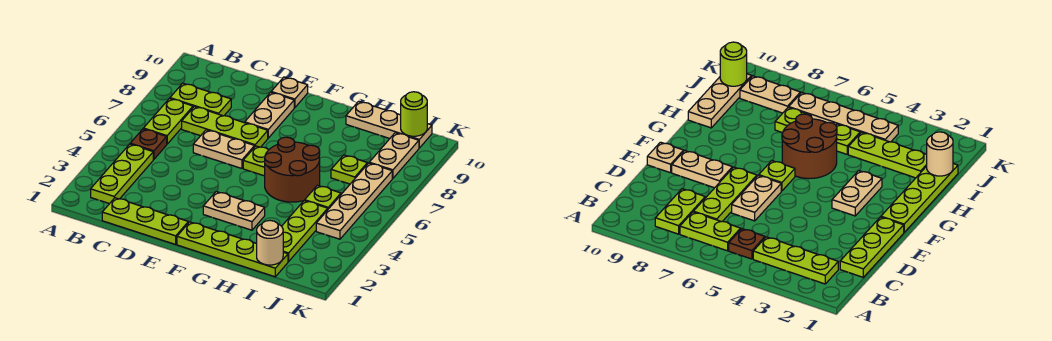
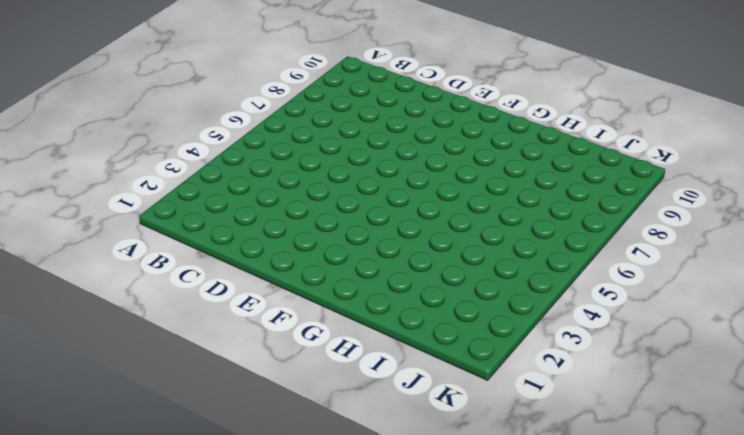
none -> lime 1x3 plate [91,144,153,204]
none -> brown 1x1 plate [130,129,167,159]
none -> lime 1x2 plate [144,98,193,144]

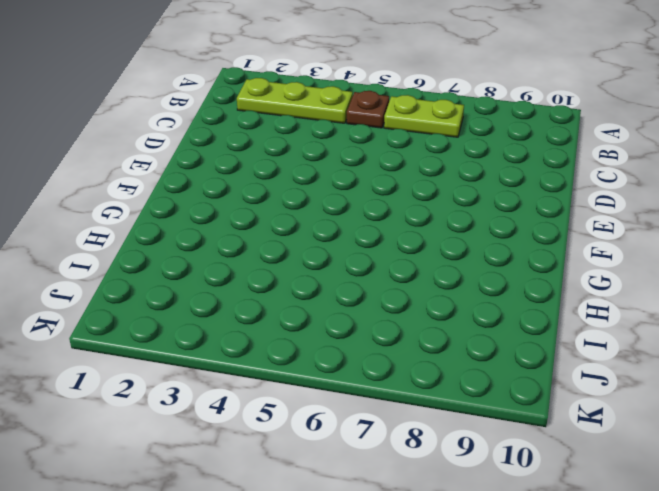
none -> lime 1x2 plate [170,83,231,116]
none -> lime 1x3 plate [102,198,188,244]
none -> lime 1x3 plate [182,107,268,147]

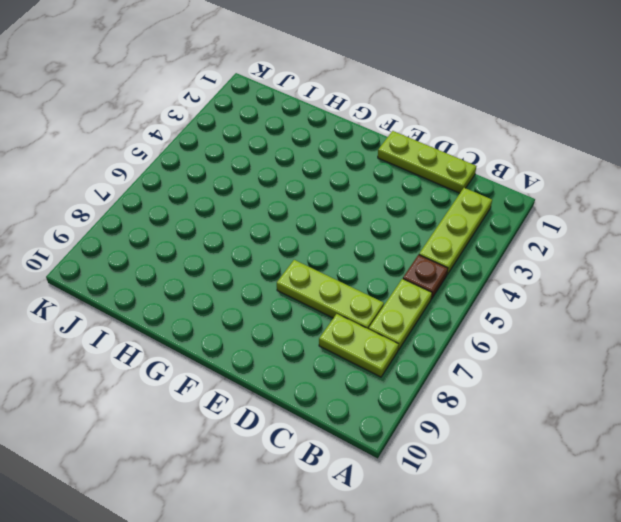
none -> tan 1x2 plate [193,130,255,168]
none -> tan 1x2 plate [245,92,294,138]
none -> tan 1x1 plate [271,77,308,108]

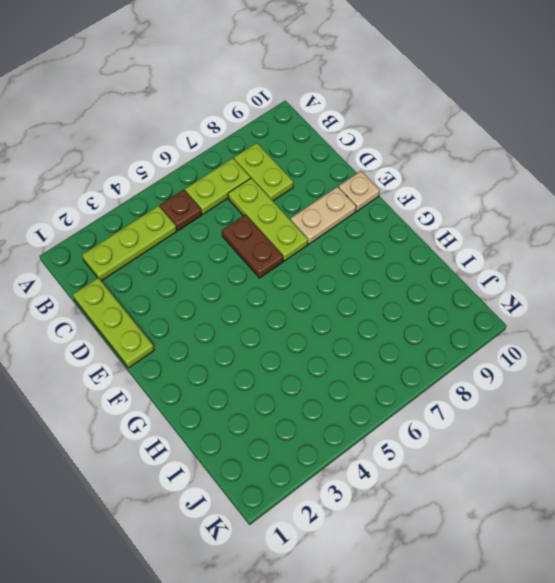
brown 1x2 plate [222,215,283,278] -> tan 1x2 plate [193,130,255,168]
none -> lime 1x4 plate [177,222,288,277]
none -> tan 1x2 plate [203,192,265,230]
none -> lime 1x1 plate [243,146,269,176]

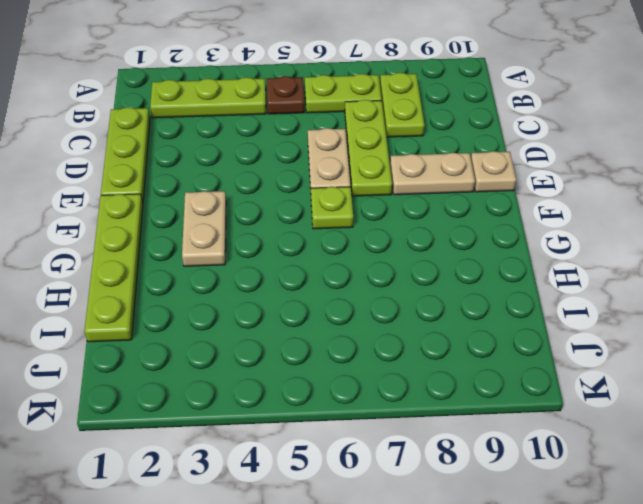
none -> brown 2x2 round brick [265,137,320,202]
none -> tan 1x3 plate [346,101,432,148]
none -> lime 1x3 plate [282,200,328,262]

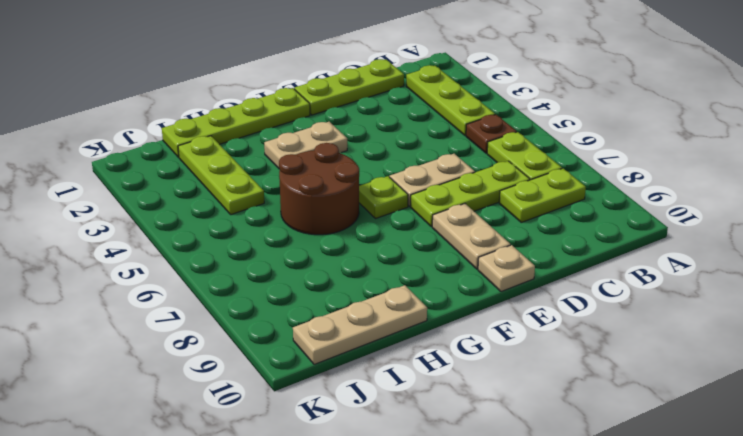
none -> lime 1x1 plate [305,185,341,209]
none -> lime 1x1 plate [331,155,367,184]
none -> tan 1x4 plate [316,163,392,239]

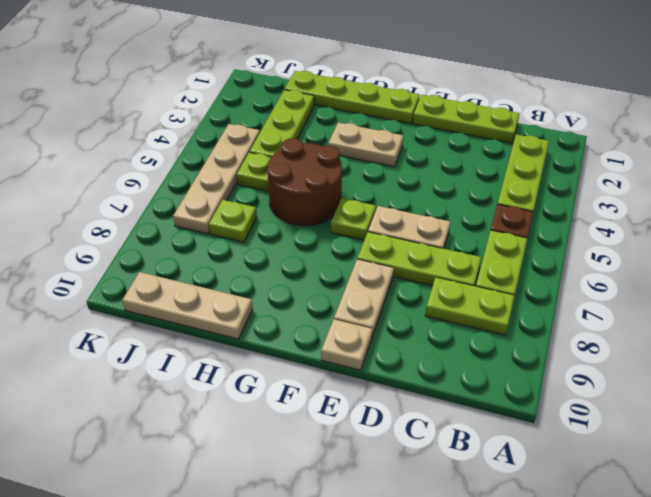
none -> tan 1x2 plate [369,133,419,178]
none -> tan 1x1 round brick [257,220,283,265]
none -> lime 1x1 round brick [401,92,427,136]

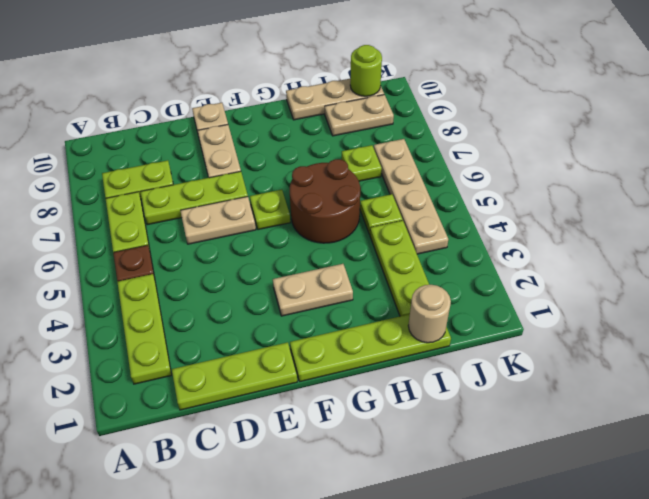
tan 1x2 plate [325,95,394,136] -> tan 1x2 plate turned to [369,133,419,178]

